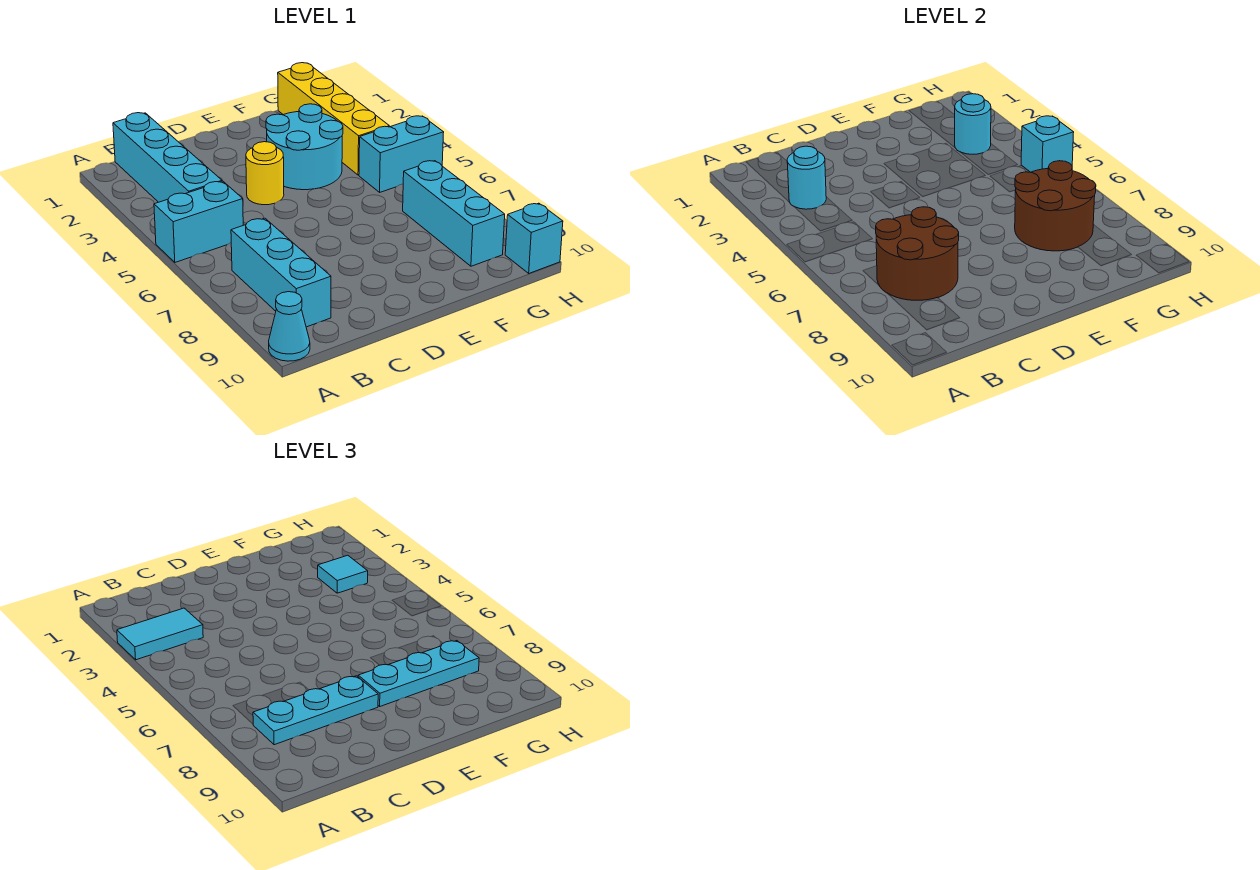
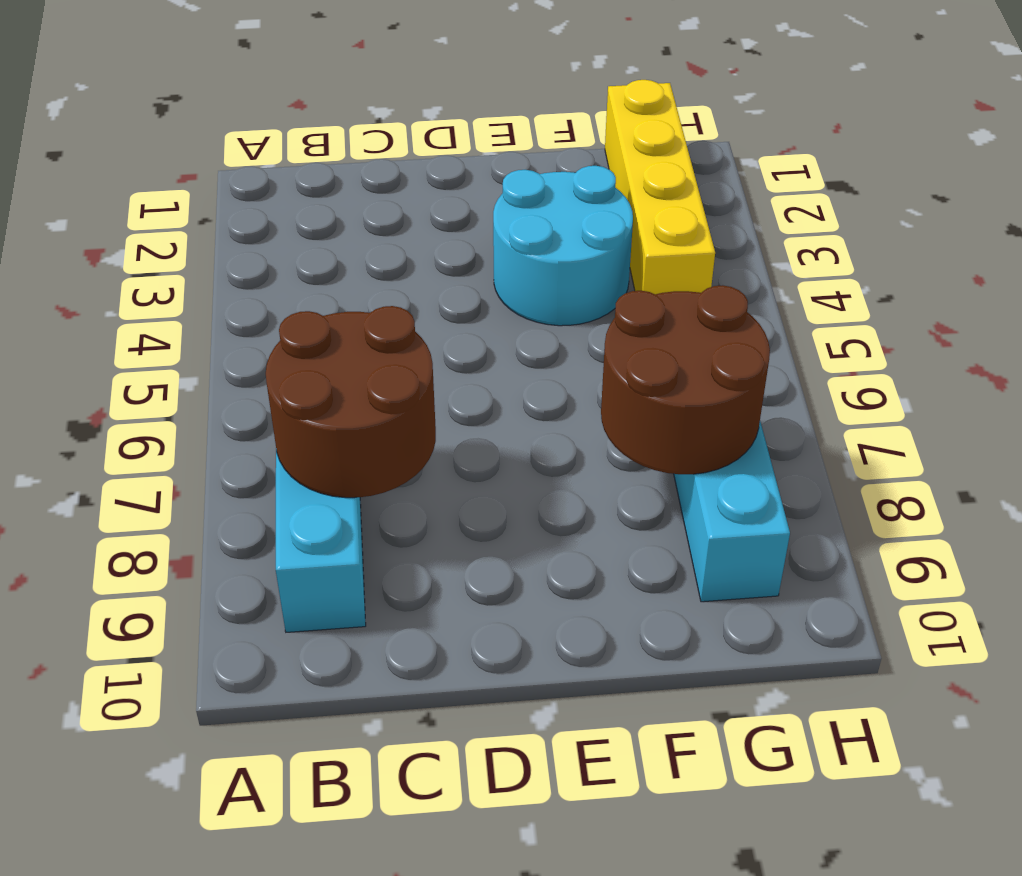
none -> cyan 1x2 brick [154,181,243,262]
none -> cyan 1x1 cone [269,292,310,361]
none -> cyan 1x4 brick [113,113,222,202]

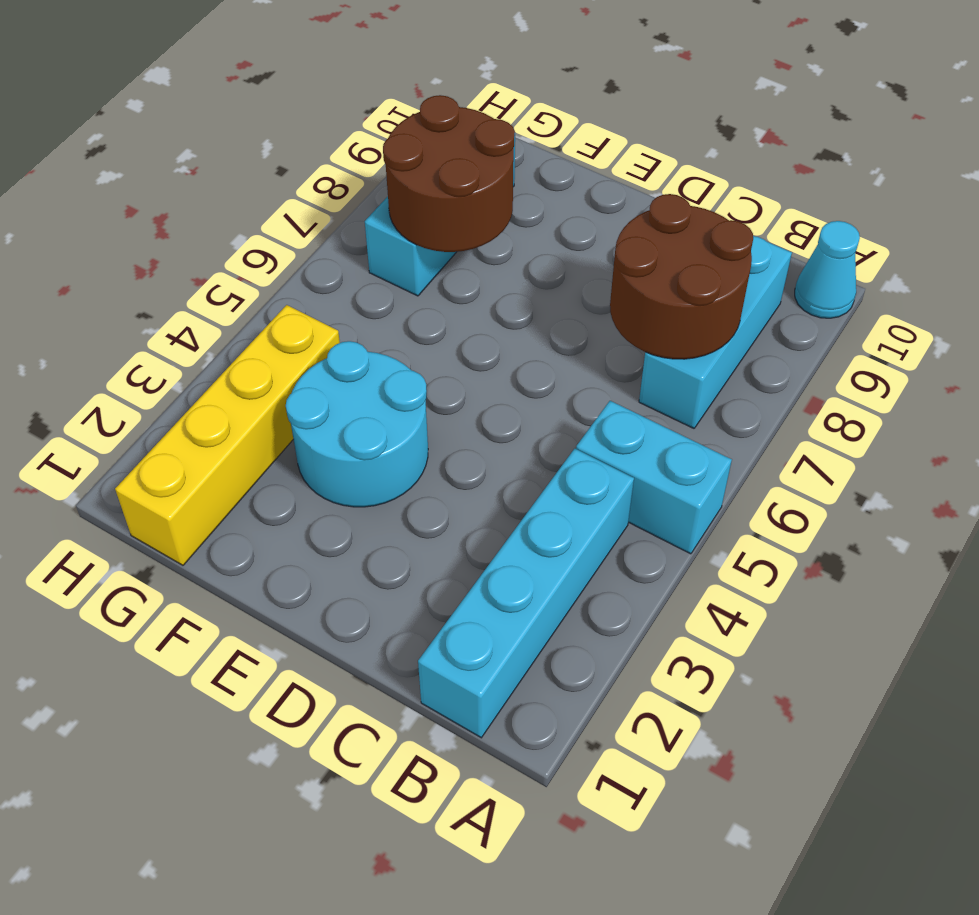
none -> yellow 1x1 round brick [246,142,284,205]
none -> cyan 1x2 brick [359,116,444,192]
none -> cyan 1x1 brick [505,203,563,273]

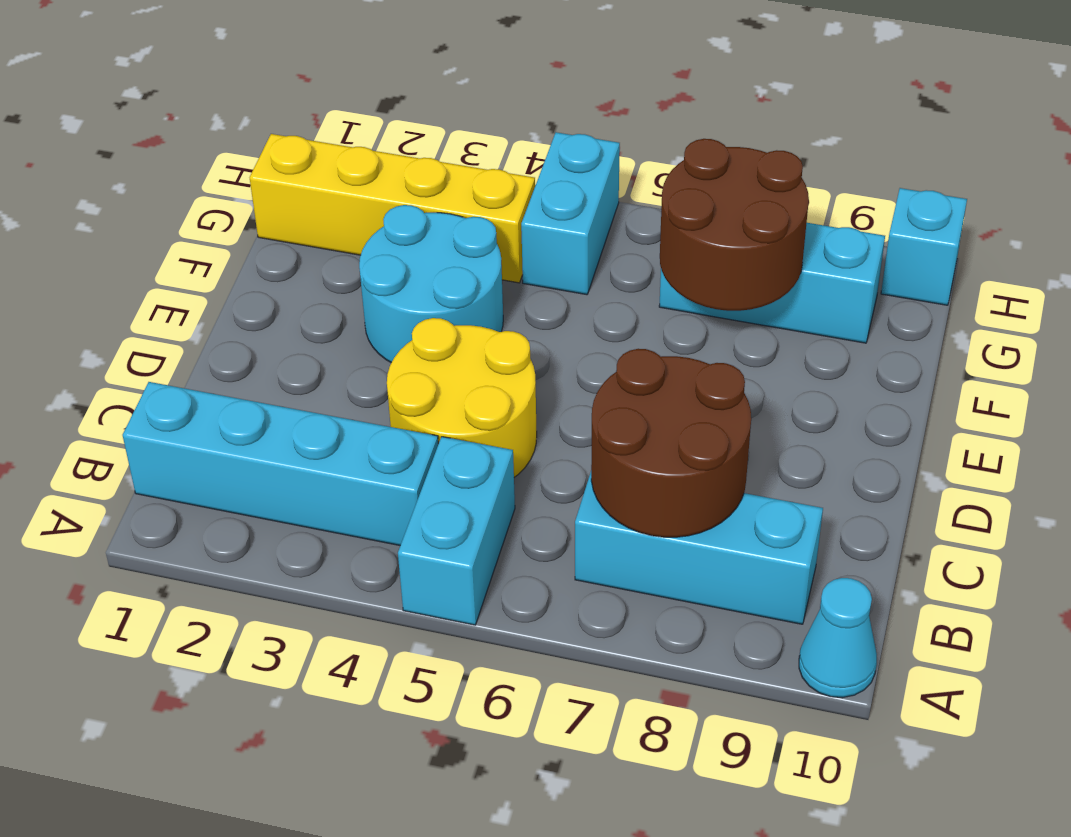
yellow 2x2 round brick [387,318,537,477] -> yellow 1x1 round brick [246,142,284,205]
none -> cyan 1x1 round brick [787,146,826,209]
none -> cyan 1x1 round brick [955,94,991,154]
none -> cyan 1x1 brick [1021,116,1074,172]

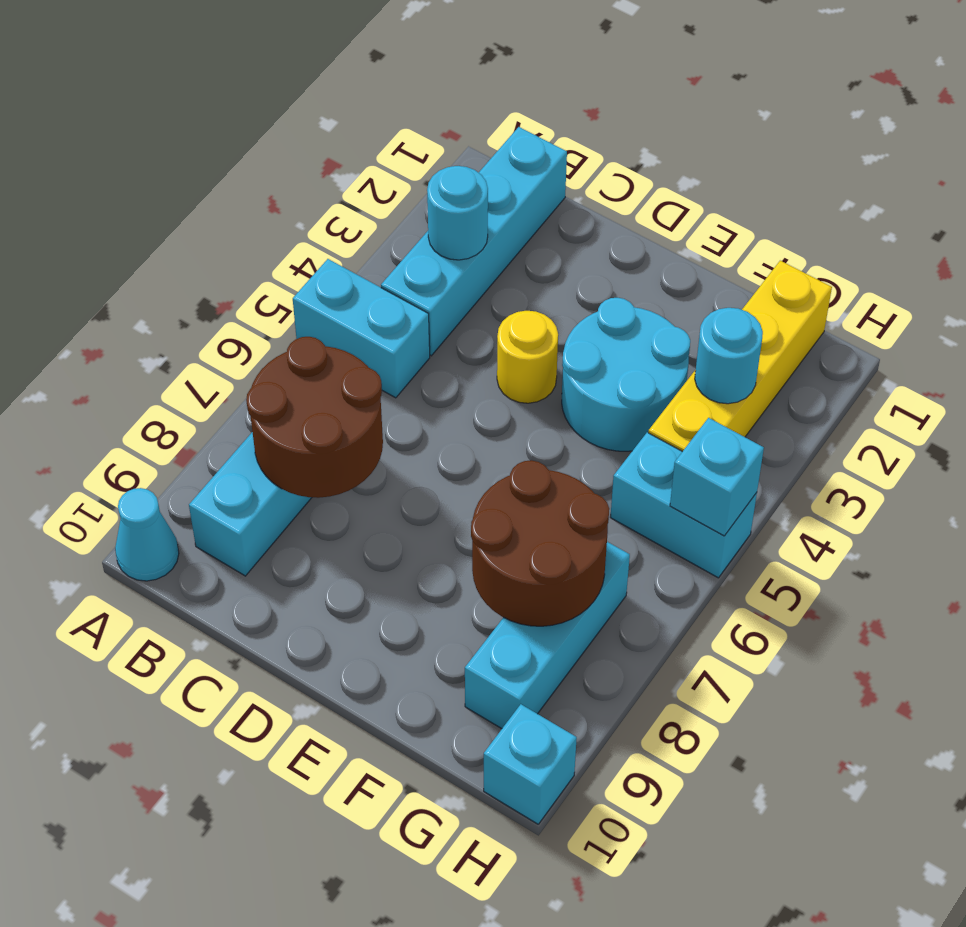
none -> cyan 1x2 tile [117,608,203,660]
none -> cyan 1x3 plate [253,676,378,745]
none -> cyan 1x3 plate [358,641,479,706]

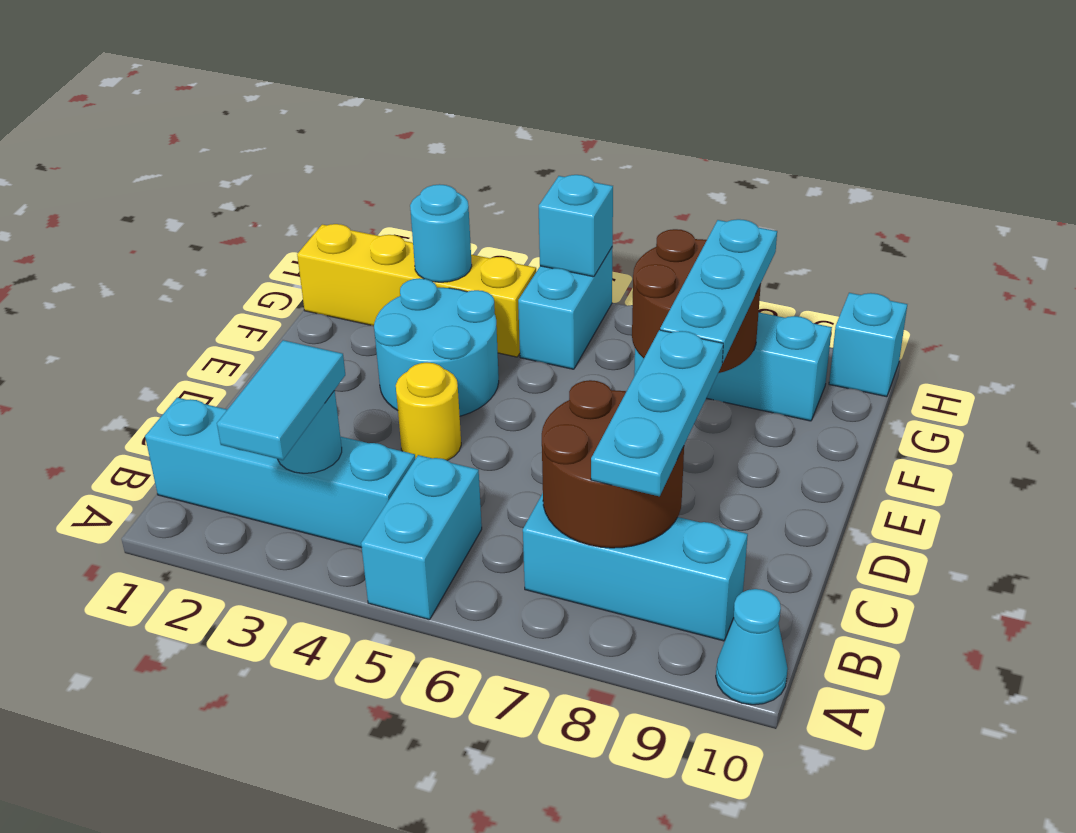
none -> cyan 1x1 tile [318,555,368,593]

